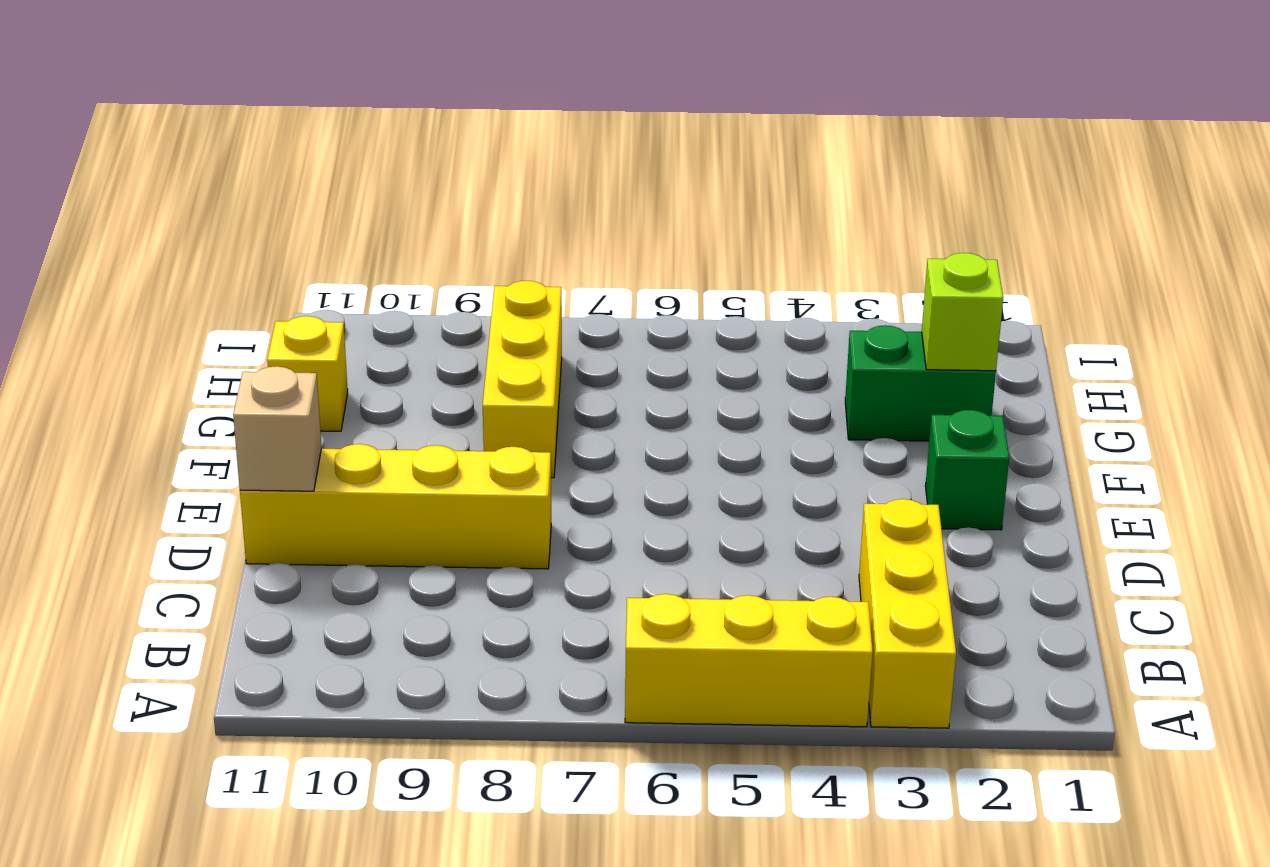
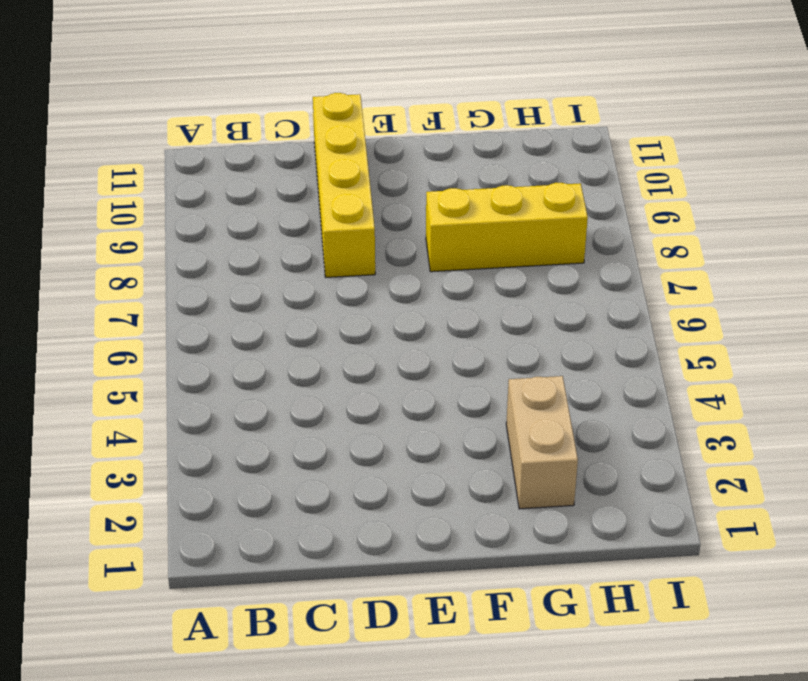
tan 1x2 brick [506,376,578,509] -> green 1x2 brick [845,325,996,441]
none -> yellow 1x3 brick [859,499,956,728]
none -> yellow 1x3 brick [625,594,873,727]

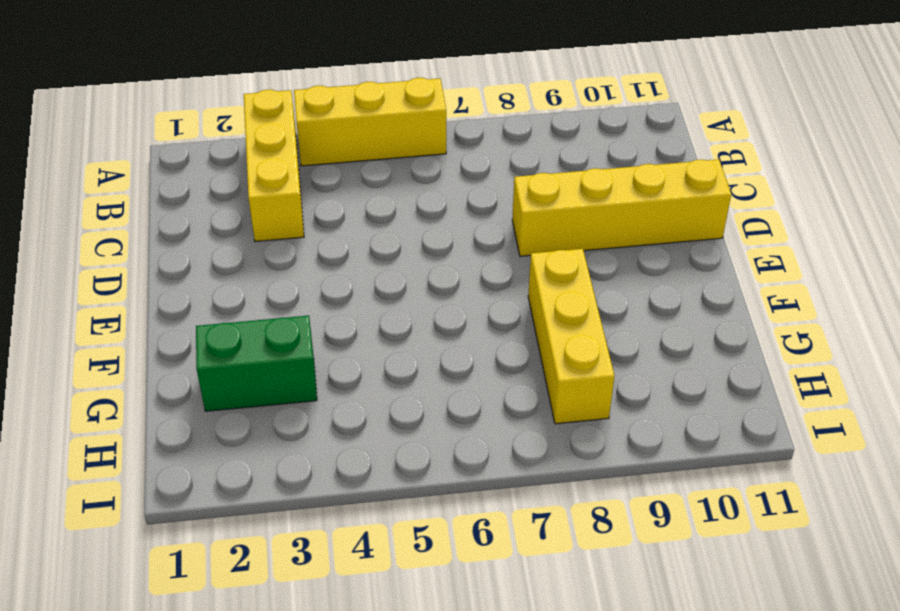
none -> green 1x1 brick [925,410,1009,530]
none -> yellow 1x1 brick [267,316,348,431]

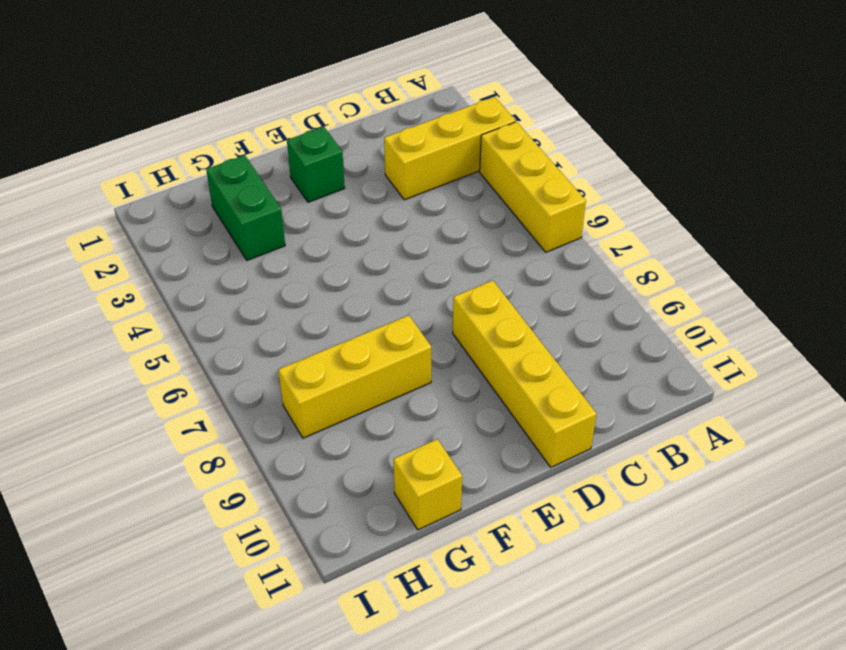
none -> tan 1x1 brick [233,366,322,491]
none -> lime 1x1 brick [922,253,1003,371]

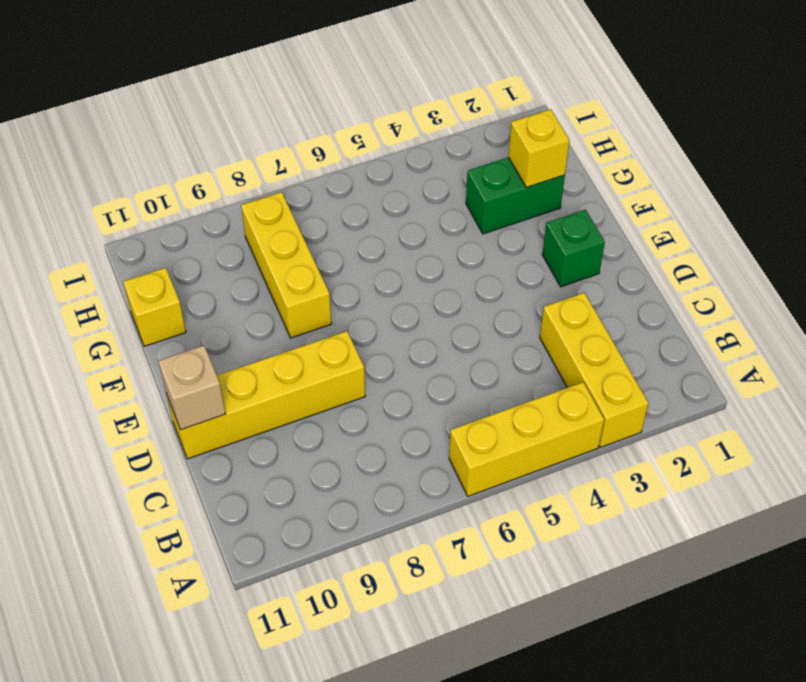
yellow 1x1 brick [508,109,570,187] -> lime 1x1 brick [922,253,1003,371]

